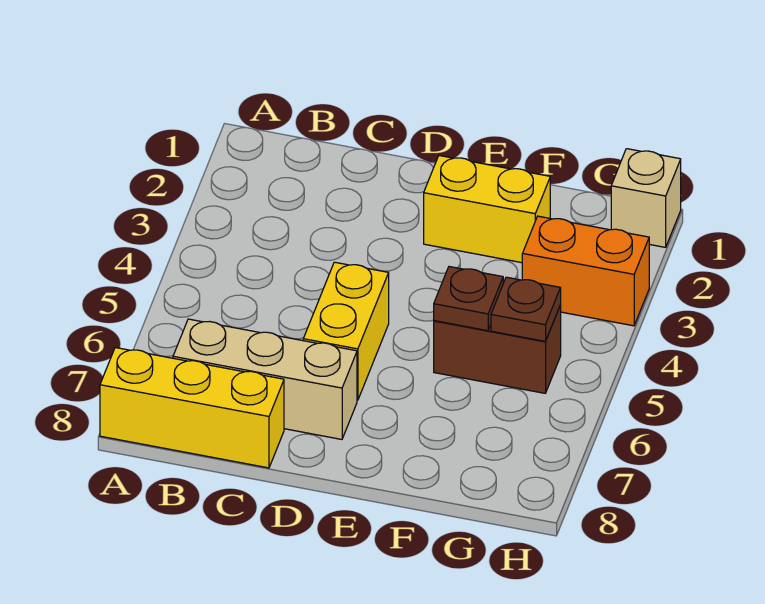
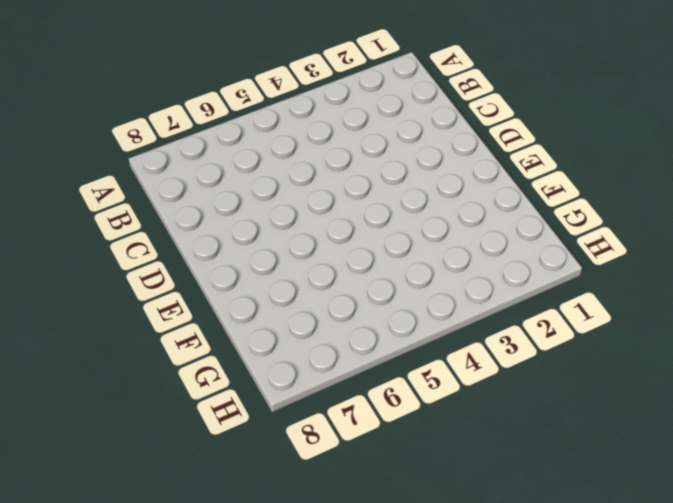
none -> yellow 1x3 brick [100,348,284,468]
none -> tan 1x3 brick [173,319,357,439]

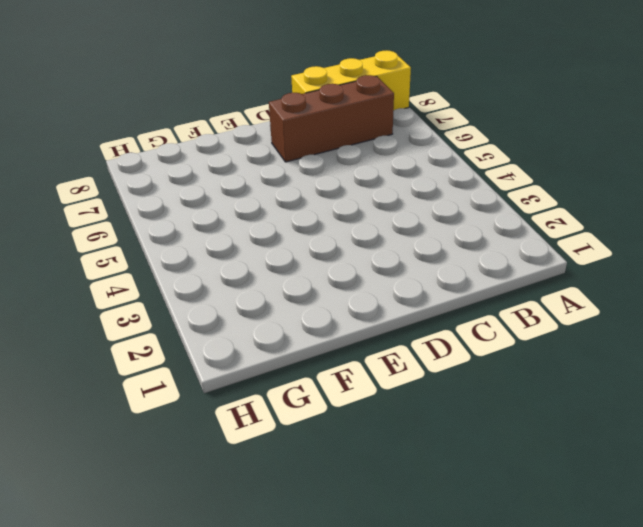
brown 1x3 brick [269,75,394,162] -> tan 1x3 brick [173,319,357,439]
none -> yellow 1x2 brick [303,262,389,400]
none -> yellow 1x2 brick [424,156,550,263]

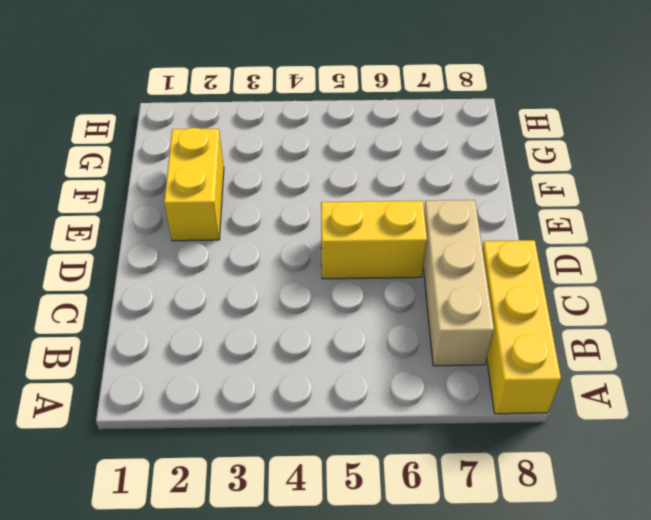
none -> brown 1x2 brick [434,305,561,393]
none -> orange 1x2 brick [522,216,649,326]

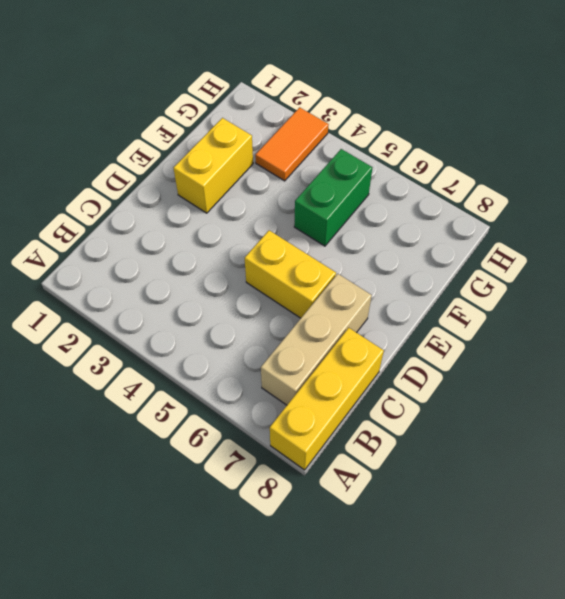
green 1x2 brick [294,149,372,246] -> brown 1x2 brick [434,305,561,393]
orange 1x2 tile [255,107,329,181] -> orange 1x2 brick [522,216,649,326]
none -> tan 1x1 brick [611,149,681,247]
none -> brown 1x1 plate [434,267,503,331]

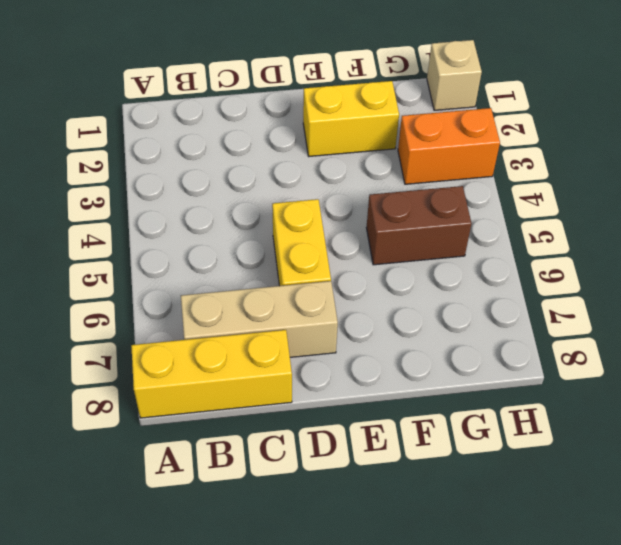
none -> brown 1x1 plate [434,267,503,331]
none -> brown 1x1 plate [491,277,561,341]

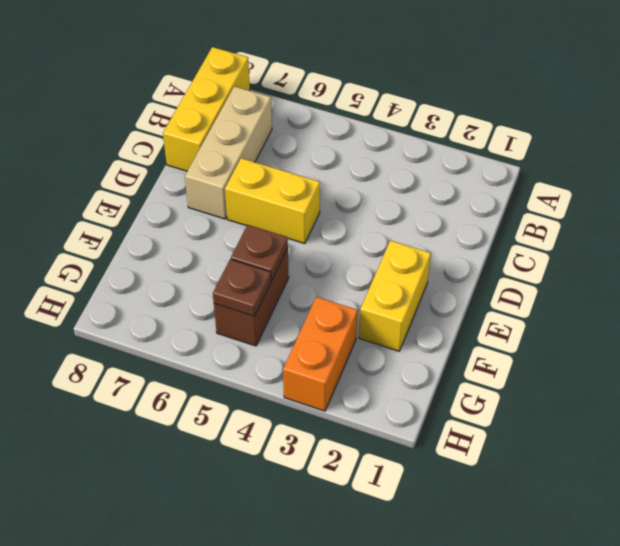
none -> tan 1x1 brick [611,149,681,247]

